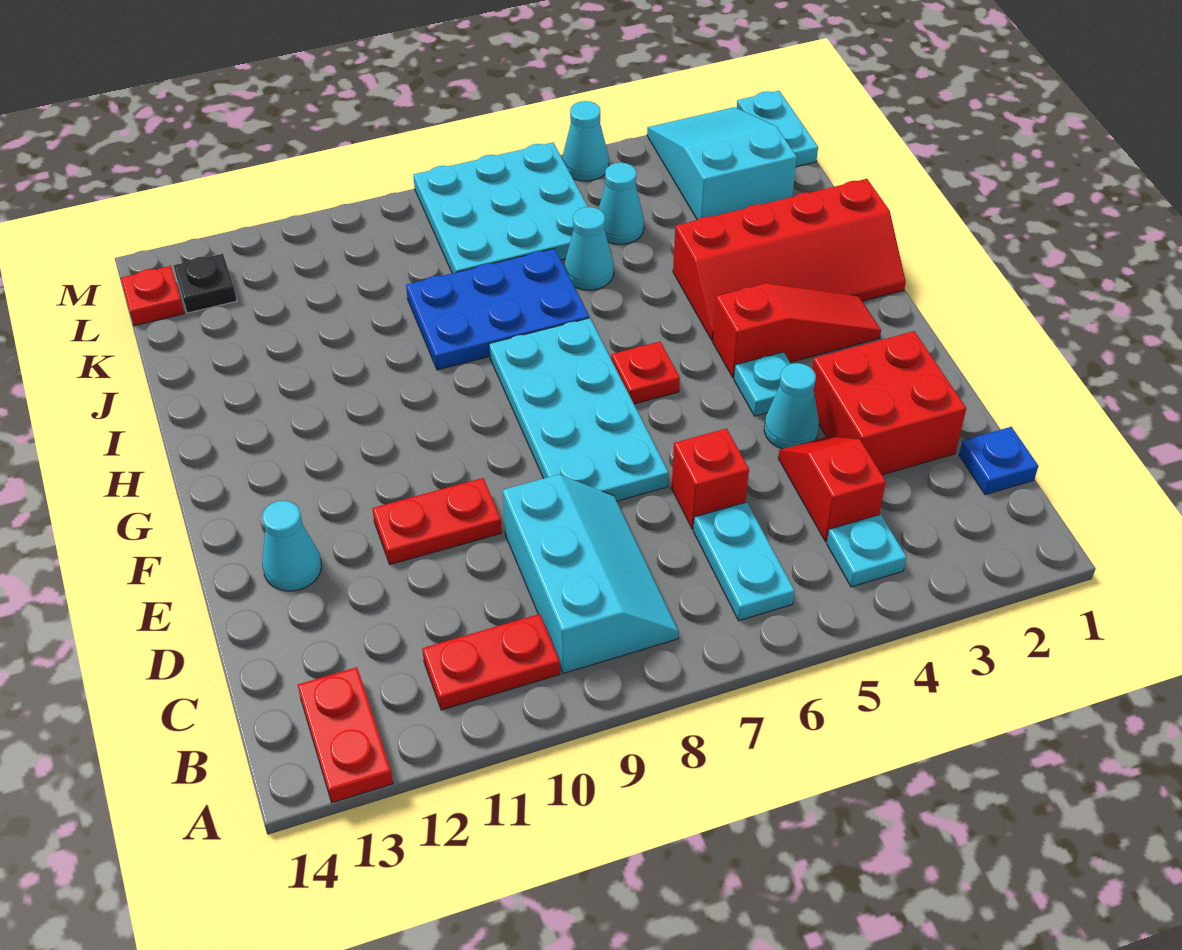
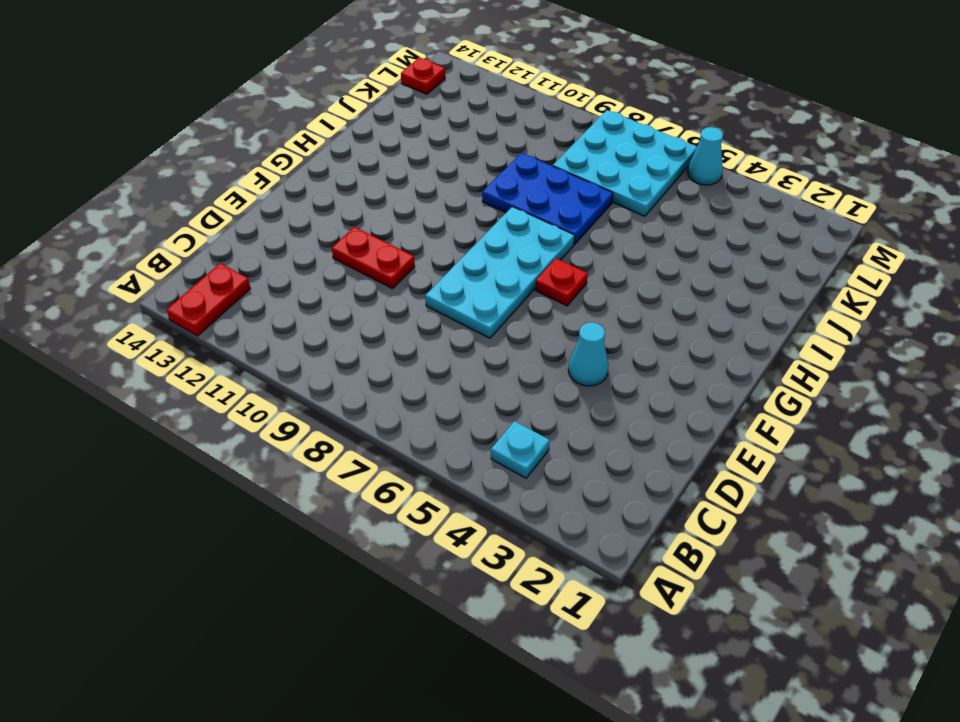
none -> cyan 1x2 plate [693,502,794,621]
none -> cyan 2x3 slope [503,474,679,673]
none -> red 1x2 plate [422,614,560,710]

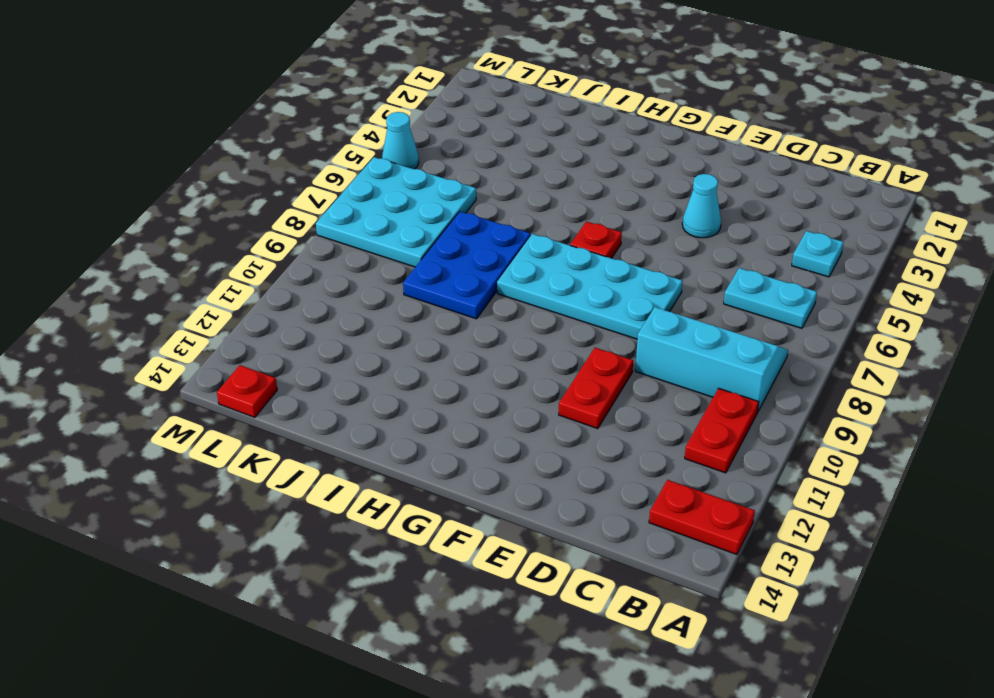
none -> blue 1x1 plate [959,427,1038,495]
none -> red 1x2 slope [778,436,886,542]
none -> red 2x2 brick [812,331,966,475]

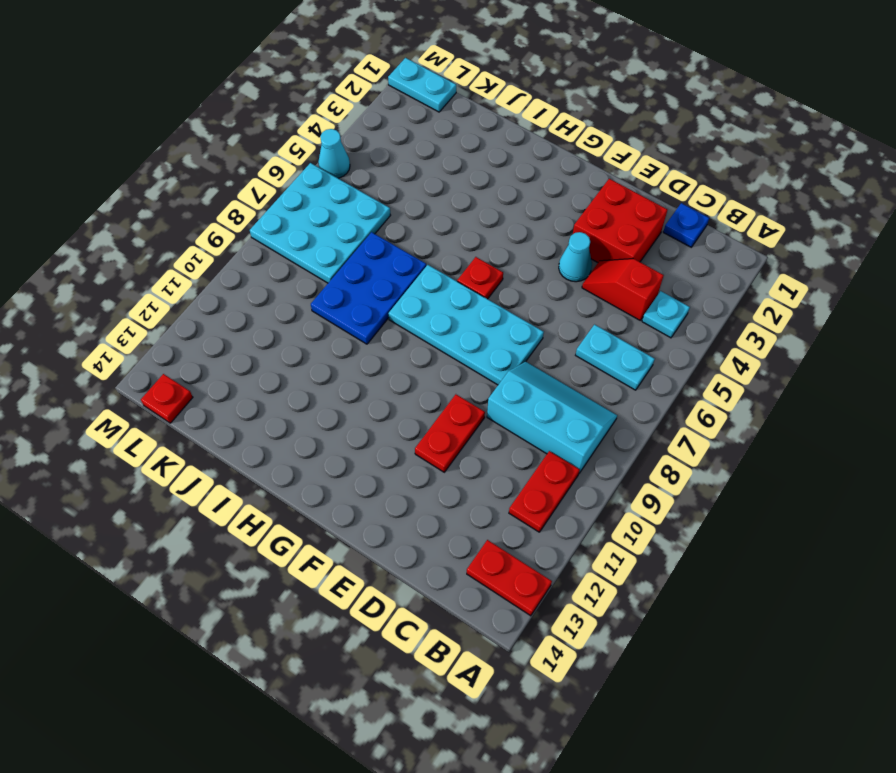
none -> red 1x1 brick [672,428,749,529]
none -> cyan 1x1 cone [262,501,322,591]
none -> cyan 1x1 plate [734,352,791,416]

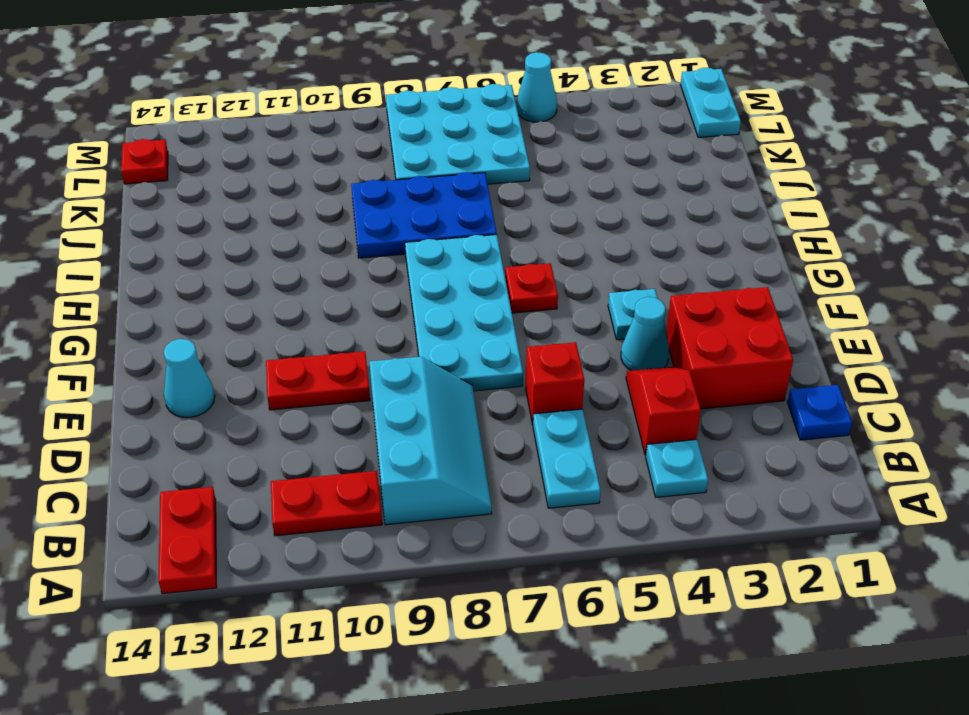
none -> red 1x3 slope [713,283,881,378]
none -> red 2x4 slope [673,179,906,340]
none -> cyan 1x1 cone [564,207,614,290]

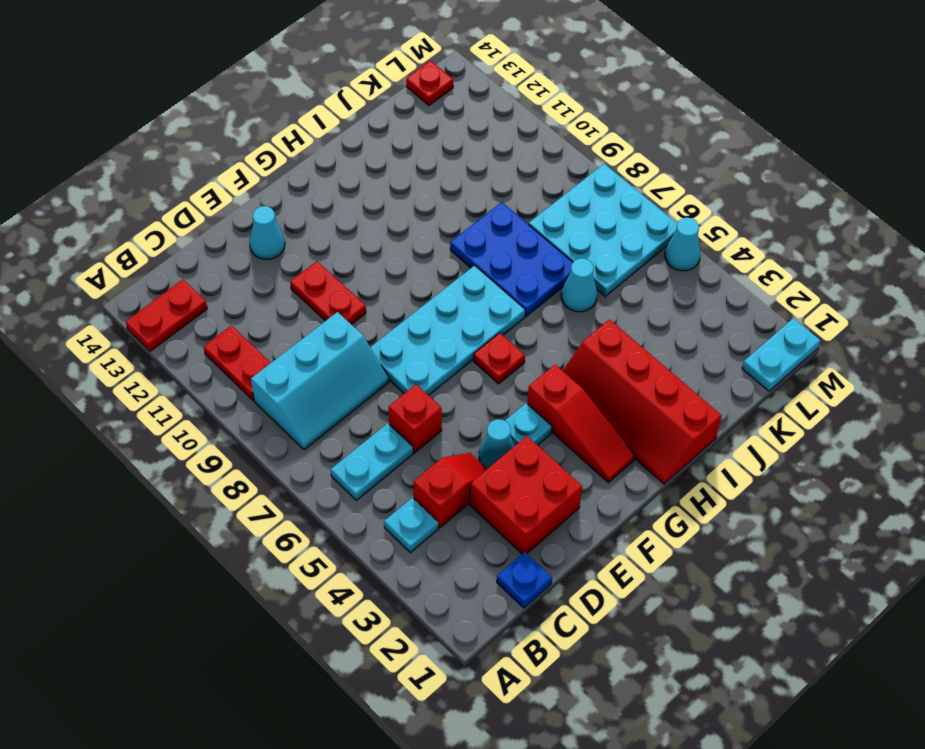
none -> cyan 2x3 slope [647,107,797,220]
none -> cyan 1x1 cone [599,163,644,245]
none -> black 1x1 plate [174,254,237,313]

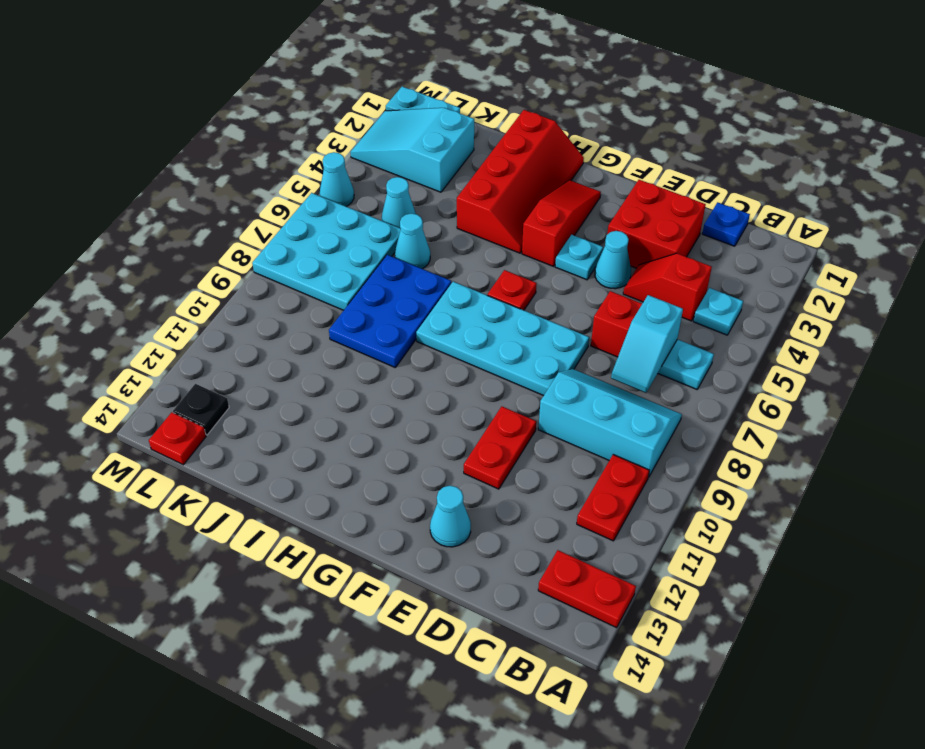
cyan 1x2 slope [611,295,683,393] -> none

